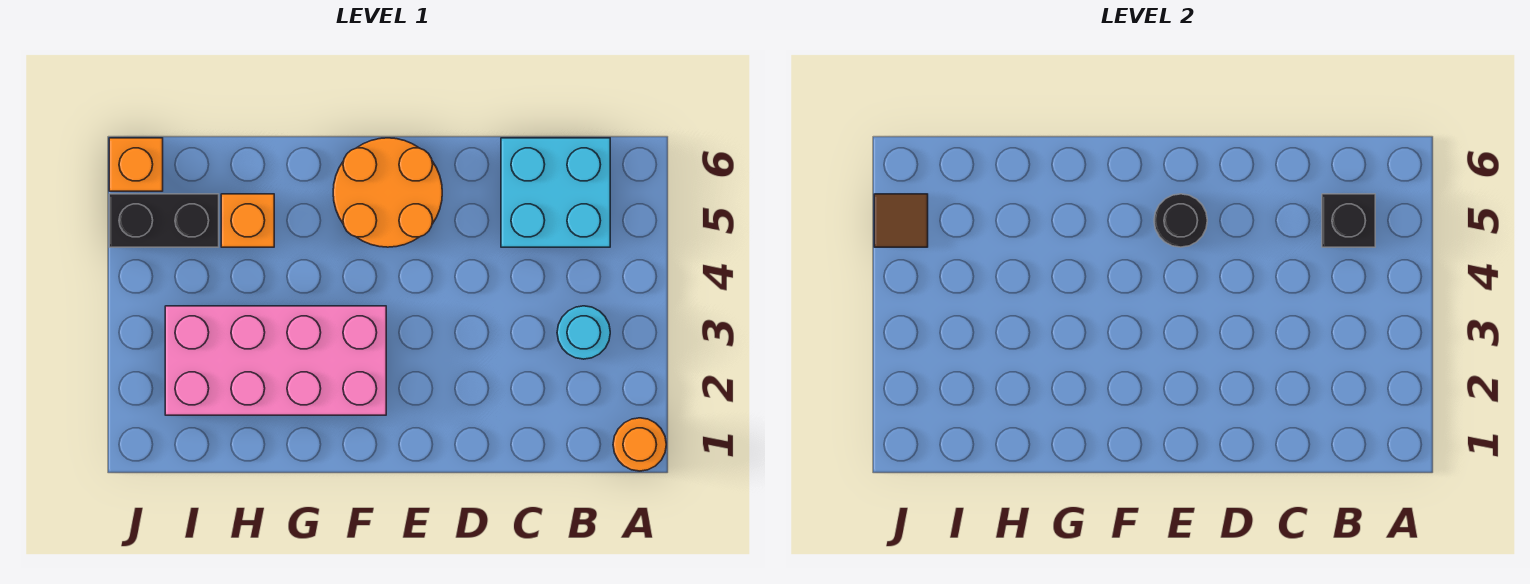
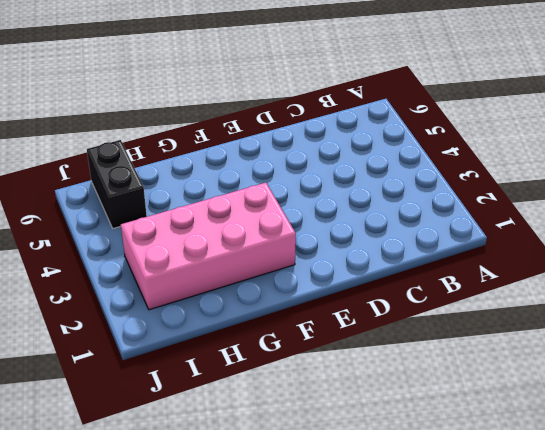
black 1x2 brick [87,140,147,228] -> black 1x2 brick turned to [109,194,219,247]
none -> orange 1x1 round brick [613,418,666,471]
none -> cyan 1x1 round brick [557,306,610,359]

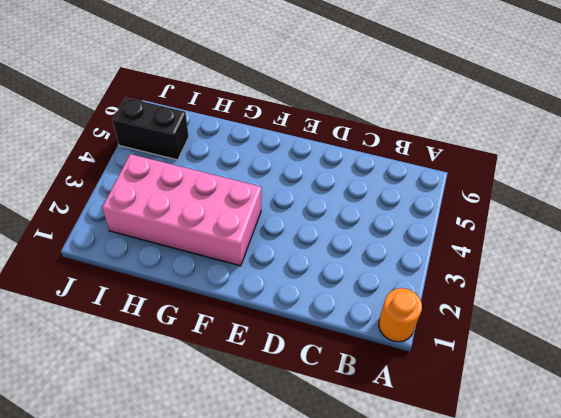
none -> cyan 1x1 round brick [557,306,610,359]
none -> cyan 2x2 brick [501,138,610,247]

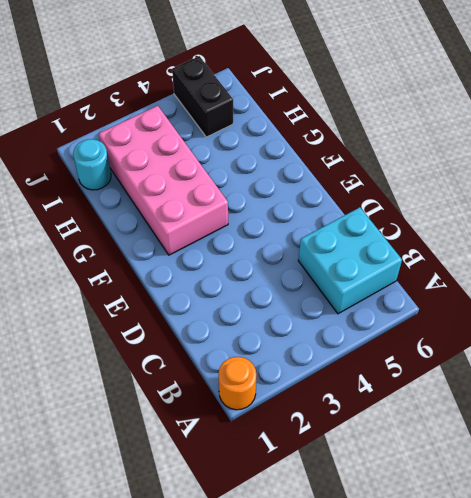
cyan 1x1 round brick [73,139,111,190] -> cyan 1x1 round brick moved to [557,306,610,359]
none -> orange 2x2 round brick [333,138,442,247]
none -> orange 1x1 brick [221,194,274,247]

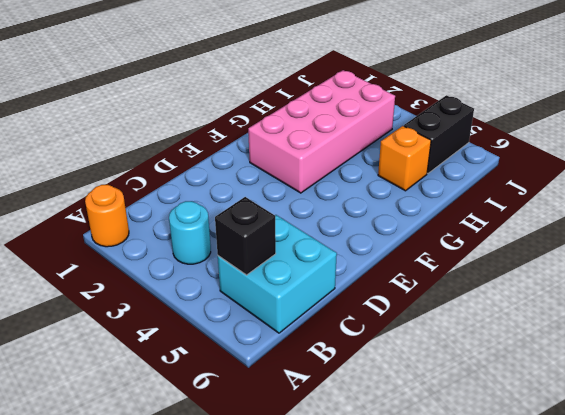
none -> orange 2x2 round brick [333,138,442,247]
none -> orange 1x1 brick [109,138,163,191]

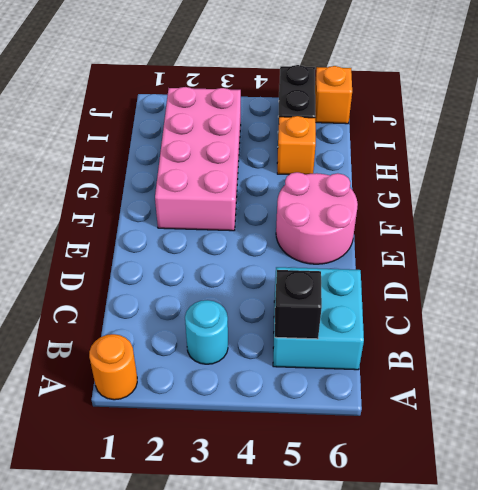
pink 2x2 round brick [276,172,358,264] -> orange 2x2 round brick [333,138,442,247]
none -> black 1x1 round brick [1154,194,1207,247]
none -> brown 1x1 tile [874,194,928,247]

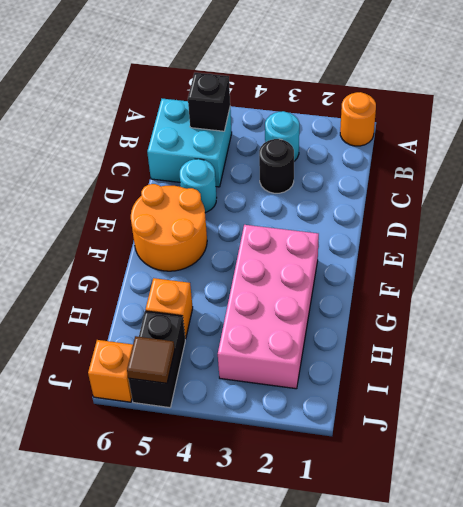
black 1x1 round brick [259,139,294,193] -> black 1x1 round brick moved to [1154,194,1207,247]
cyan 1x1 round brick [180,159,217,212] -> none

